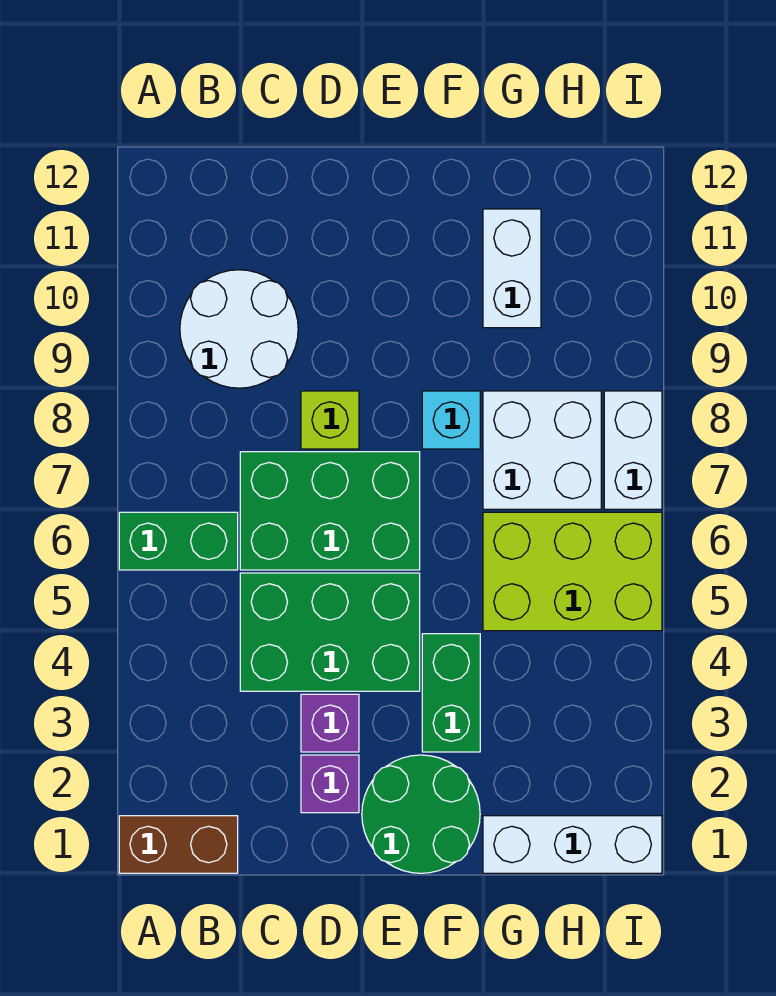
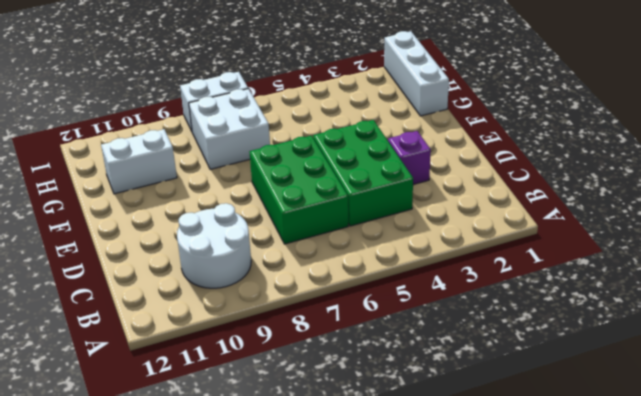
none -> brown 1x2 brick [119,816,238,873]
none -> green 1x2 brick [119,512,238,570]
none -> purple 1x1 brick [301,755,359,813]

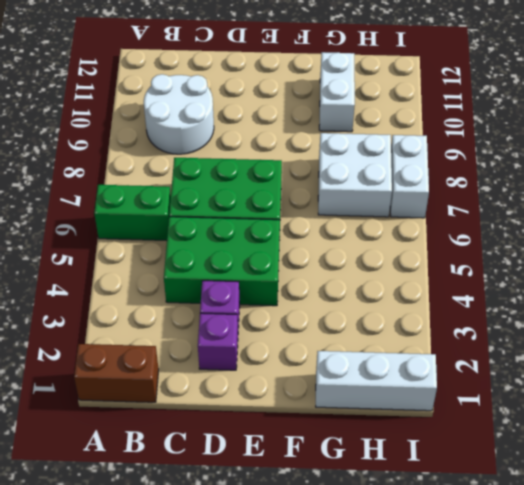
none -> lime 1x1 brick [301,391,359,449]
none -> green 2x2 round brick [362,755,480,873]
none -> green 1x2 brick [422,634,480,752]

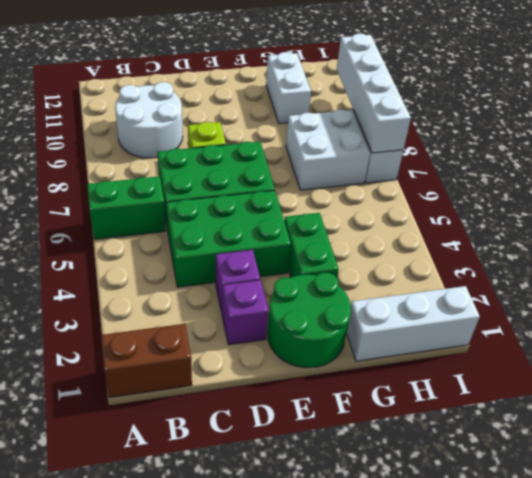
white 1x4 brick [337,34,411,153] -> none
none -> cyan 1x1 brick [422,391,480,449]
none -> lime 2x3 brick [483,512,662,631]

